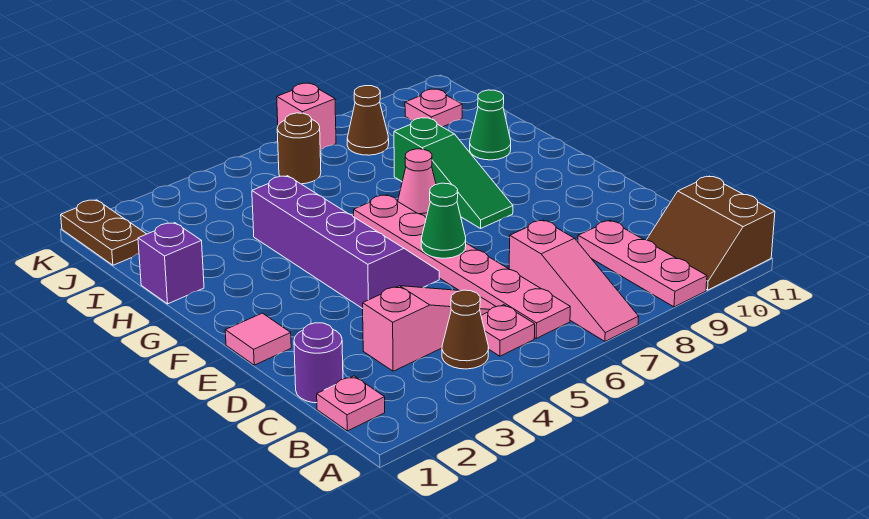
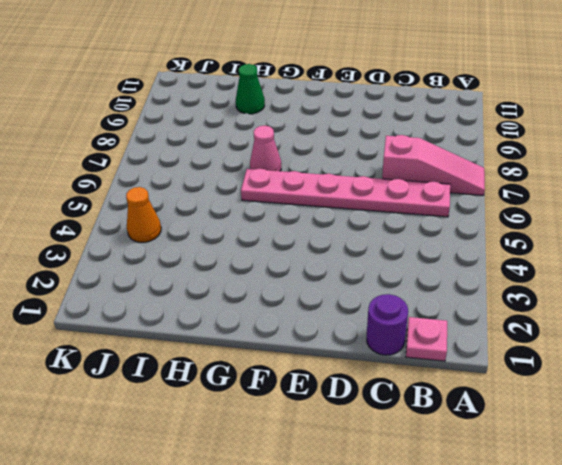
orange 1x1 cone [126,187,161,242] -> none
none -> pink 1x3 plate [578,221,707,307]
none -> brown 2x2 slope [647,176,775,290]
none -> brown 1x1 cone [442,290,489,369]

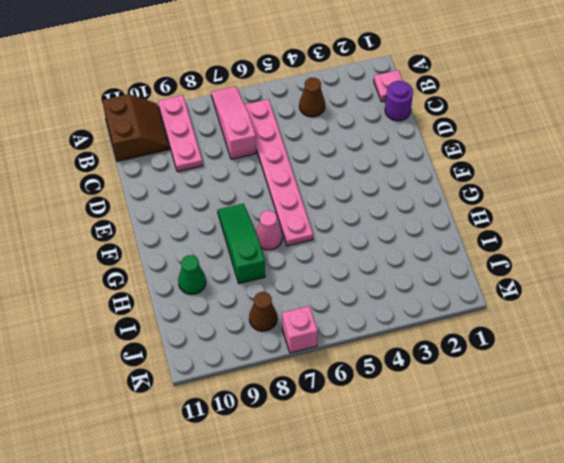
none -> pink 1x1 plate [481,305,535,356]
none -> pink 1x3 slope [363,286,496,371]
none -> pink 1x1 tile [225,313,291,365]

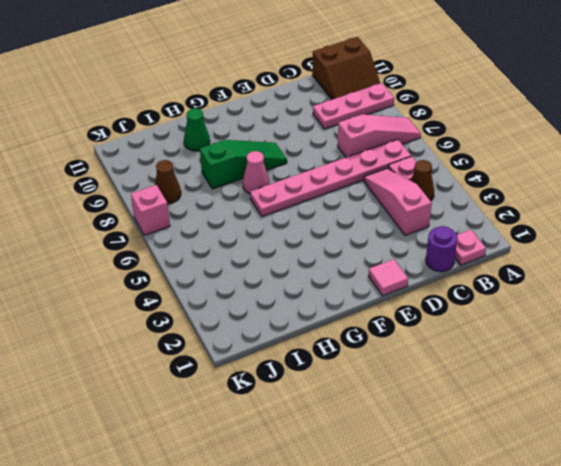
none -> purple 2x4 slope [252,176,439,309]
none -> purple 1x1 brick [138,223,204,304]
none -> brown 1x2 plate [61,200,146,265]

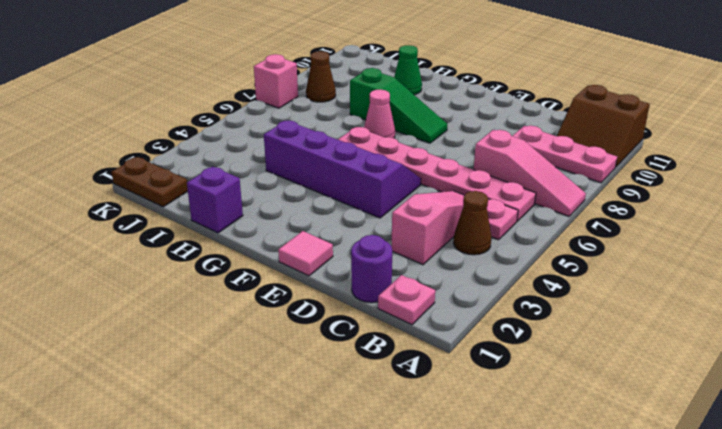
none -> brown 1x1 round brick [277,113,321,184]
none -> pink 1x1 plate [405,89,462,127]
none -> green 1x1 cone [421,183,466,258]

